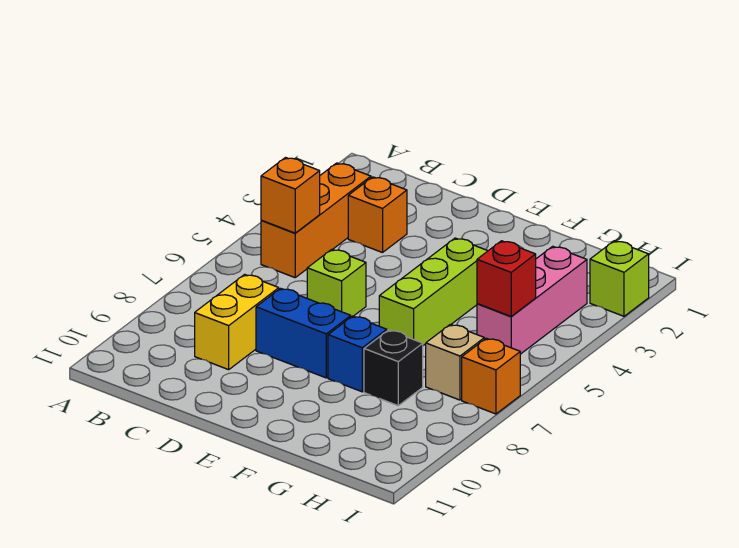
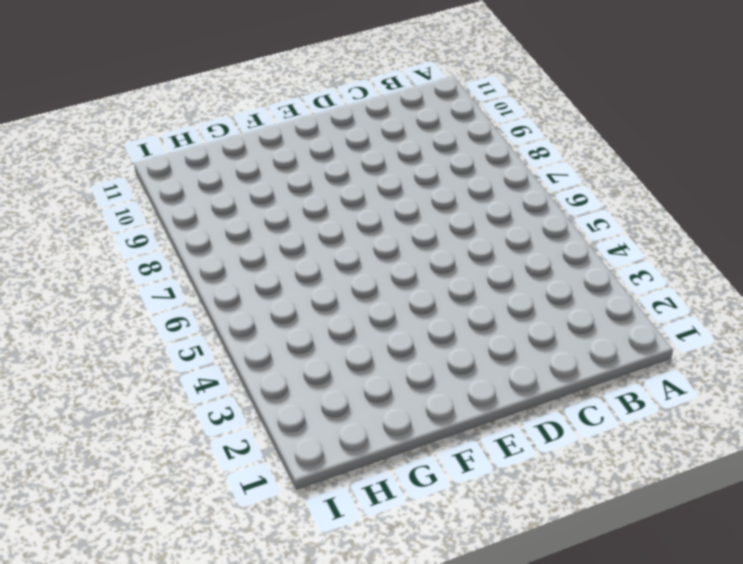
none -> orange 1x3 brick [261,163,371,278]
none -> orange 1x1 brick [348,177,407,253]
none -> yellow 1x2 brick [195,274,279,370]

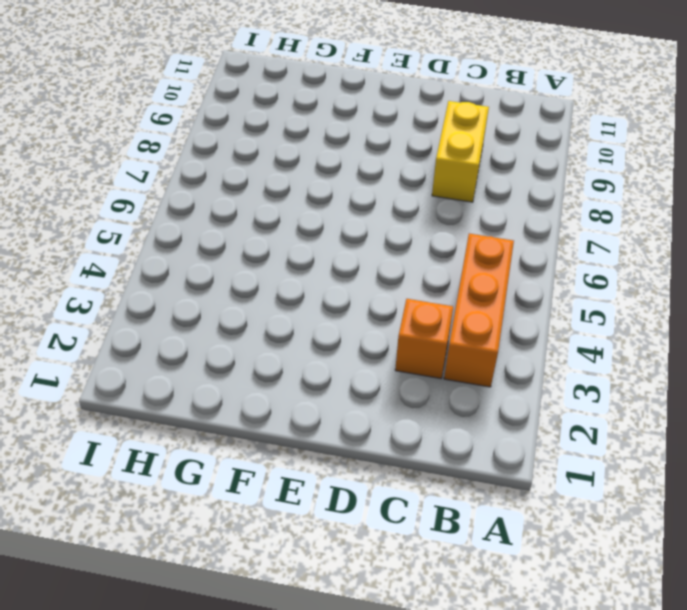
none -> lime 1x1 brick [307,249,366,317]
none -> blue 1x2 brick [256,288,351,378]
none -> lime 1x3 brick [379,238,487,345]

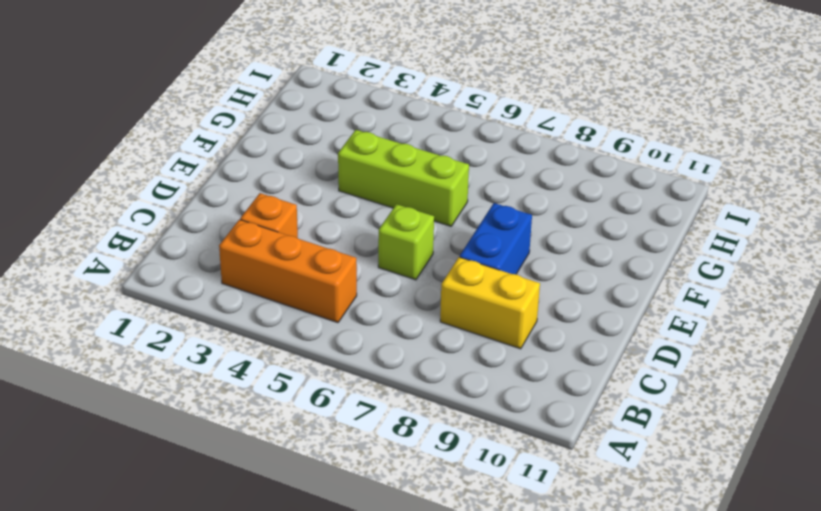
none -> blue 1x1 brick [328,316,387,392]
none -> black 1x1 brick [364,330,423,406]
none -> pink 1x3 brick [477,246,587,354]

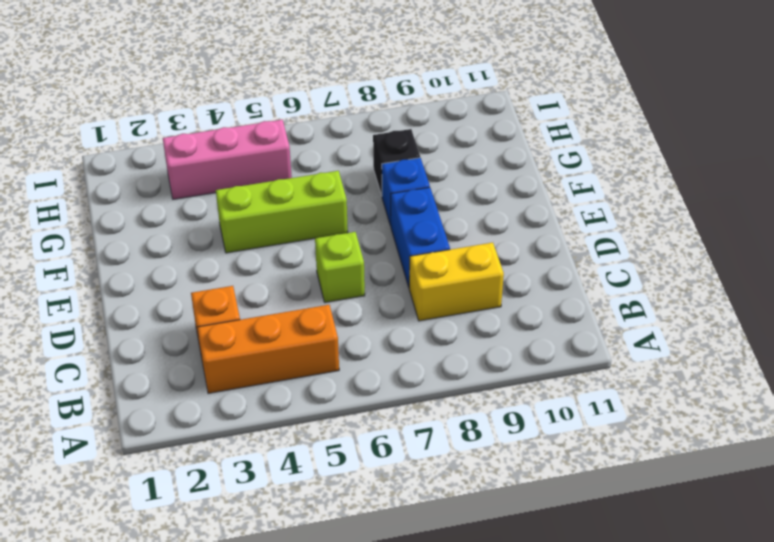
none -> tan 1x1 brick [426,324,484,400]
none -> lime 1x1 brick [590,241,649,316]
none -> orange 1x1 brick [462,338,520,414]

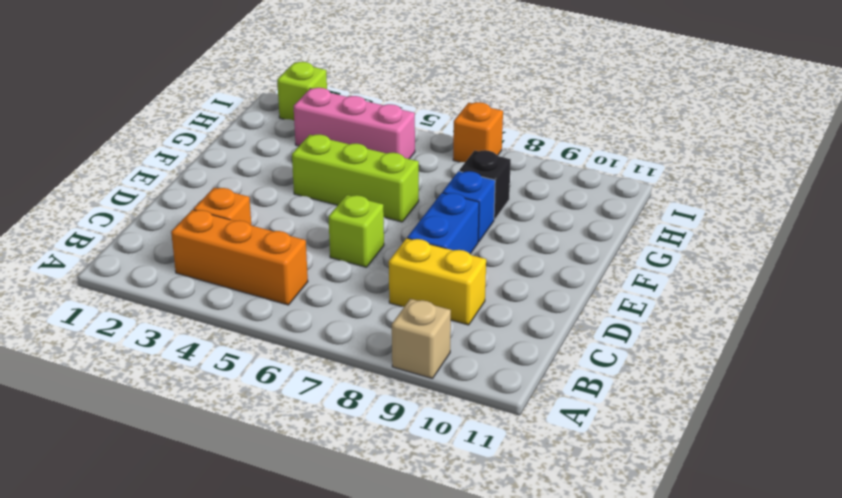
tan 1x1 brick [392,299,451,379] -> tan 1x1 brick moved to [426,324,484,400]
none -> orange 1x1 brick [261,158,320,233]
none -> red 1x1 brick [477,241,536,316]

